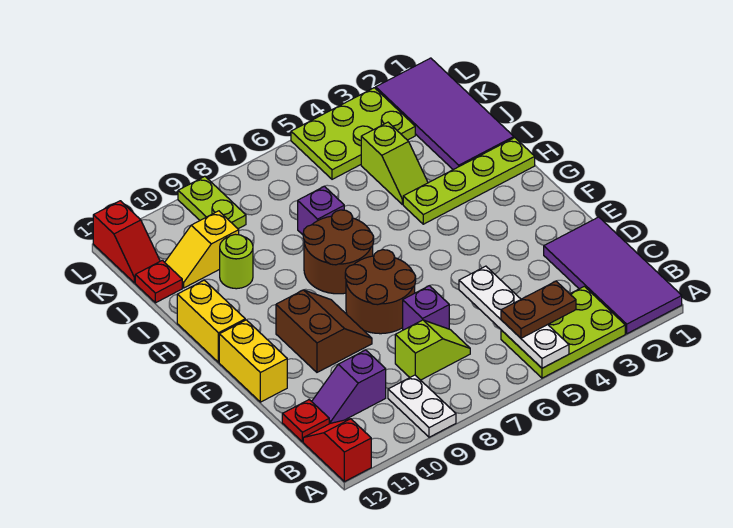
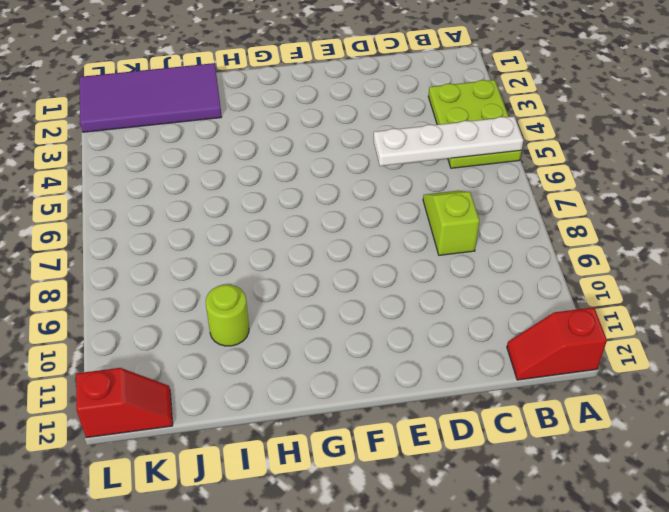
none -> purple 2x4 tile [544,217,682,334]
none -> white 1x2 plate [388,375,456,437]
none -> purple 1x2 slope [312,350,386,424]

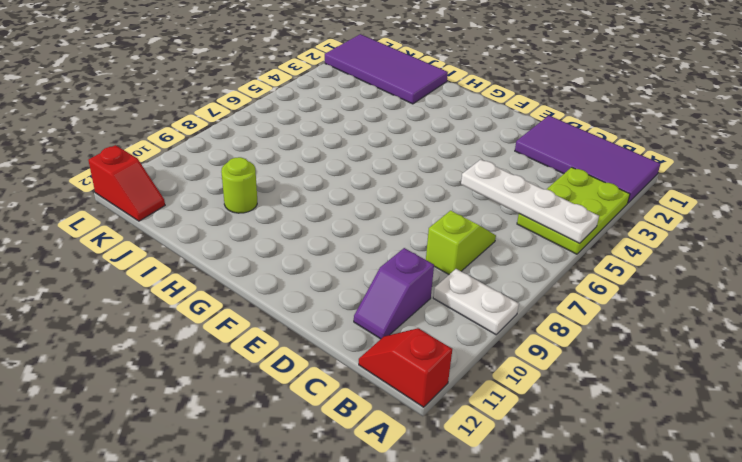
none -> red 1x1 plate [282,400,329,442]
none -> purple 1x1 brick [403,286,449,330]
none -> brown 2x2 round brick [345,250,416,334]

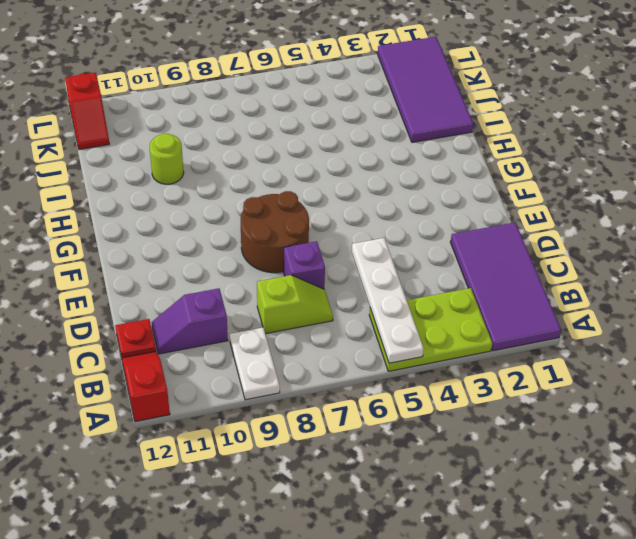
none -> brown 2x2 slope [276,290,372,372]
none -> yellow 1x2 brick [219,320,287,402]
none -> brown 2x2 round brick [303,210,374,294]

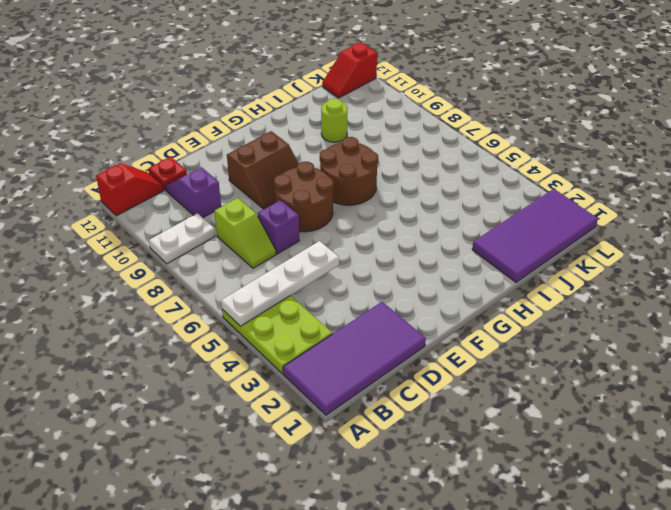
none -> yellow 1x2 brick [219,320,287,402]
none -> yellow 1x2 brick [177,280,245,362]
none -> lime 1x4 plate [403,138,535,224]

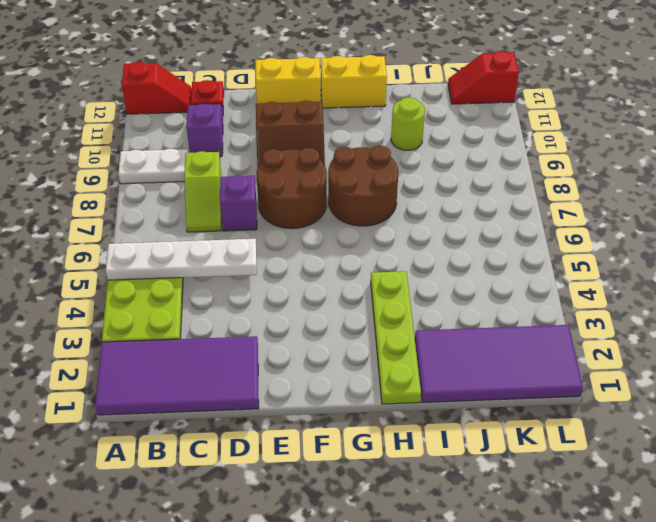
none -> lime 1x2 slope [361,122,428,204]
none -> purple 1x1 brick [298,186,344,235]
none -> yellow 1x2 slope [165,211,239,288]

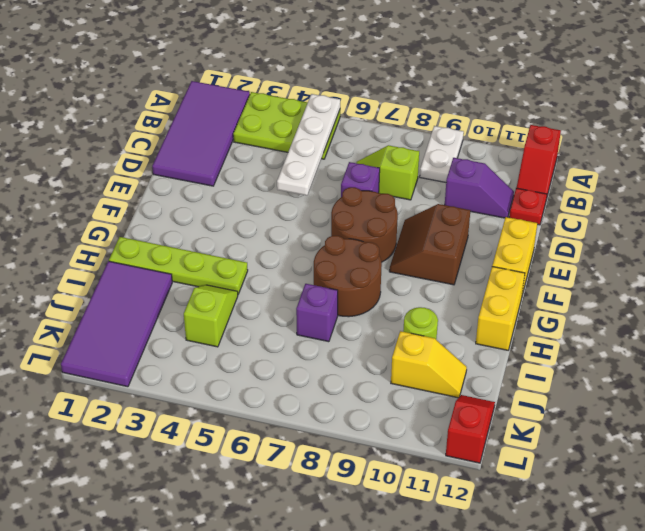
none -> red 1x1 plate [135,260,182,303]
none -> lime 2x3 plate [291,88,415,179]
none -> lime 1x2 plate [178,176,246,229]

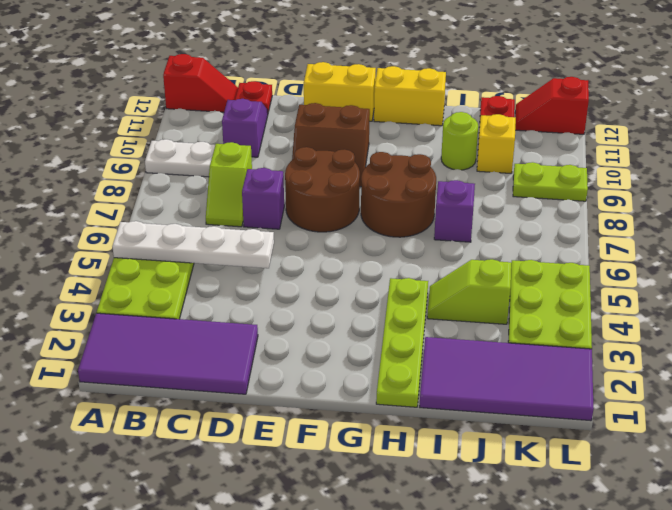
none -> brown 1x2 plate [501,281,576,338]

